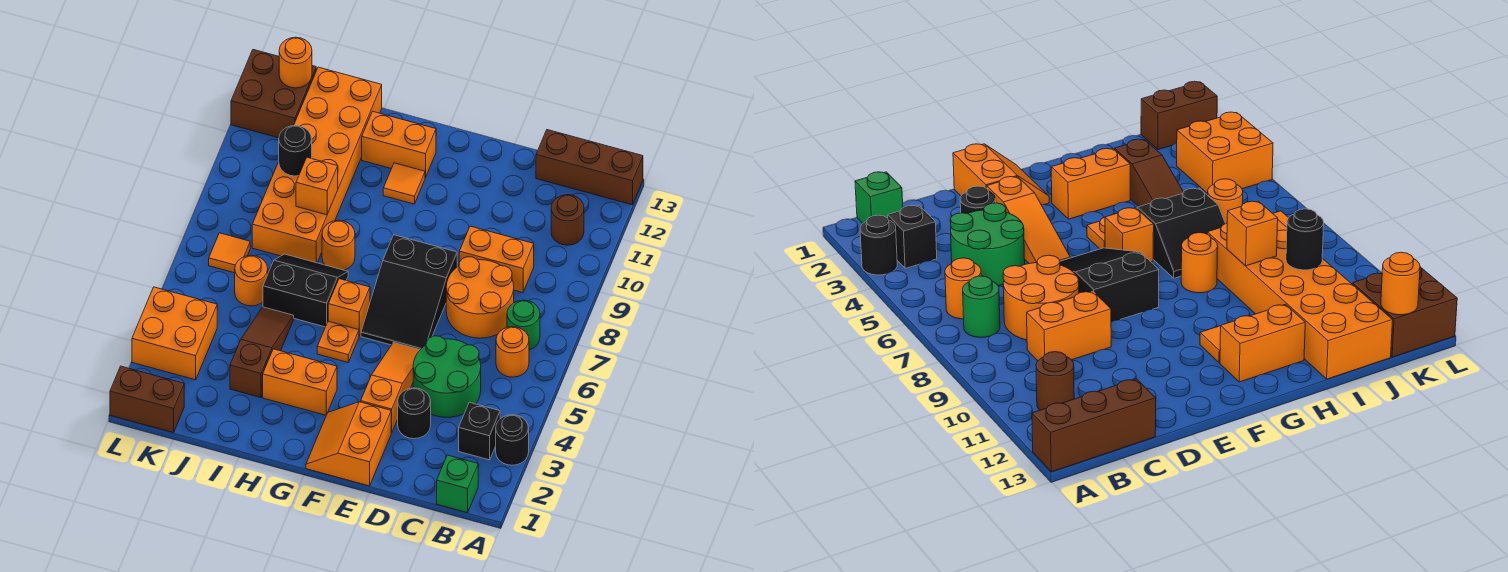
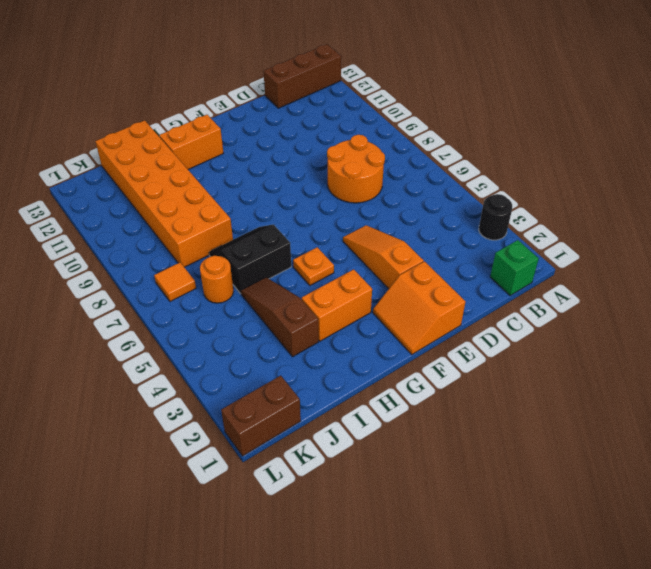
none -> black 1x1 brick [459,402,500,460]
none -> orange 1x1 round brick [496,327,529,377]
none -> green 1x1 round brick [507,300,540,350]
none -> brown 1x1 round brick [551,195,584,245]

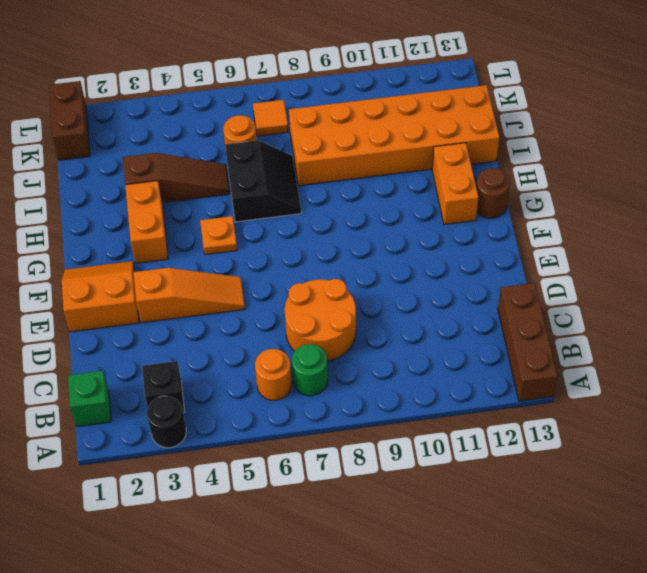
brown 1x1 round brick [476,168,510,218] -> brown 1x1 round brick moved to [551,195,584,245]
none -> green 2x2 round brick [413,336,481,417]
none -> orange 1x2 brick [459,226,534,293]
none -> black 1x1 round brick [398,388,431,439]
none -> black 2x3 slope [361,235,457,350]

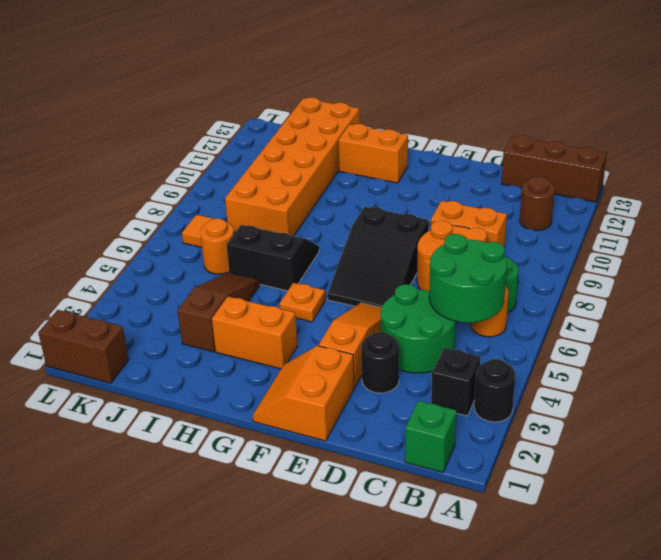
green 2x2 round brick [429,234,507,323] -> none
none -> orange 1x1 brick [328,279,370,336]
none -> orange 1x1 tile [383,163,425,204]
none -> orange 1x1 round brick [322,220,355,270]
none -> orange 2x2 brick [132,287,217,380]

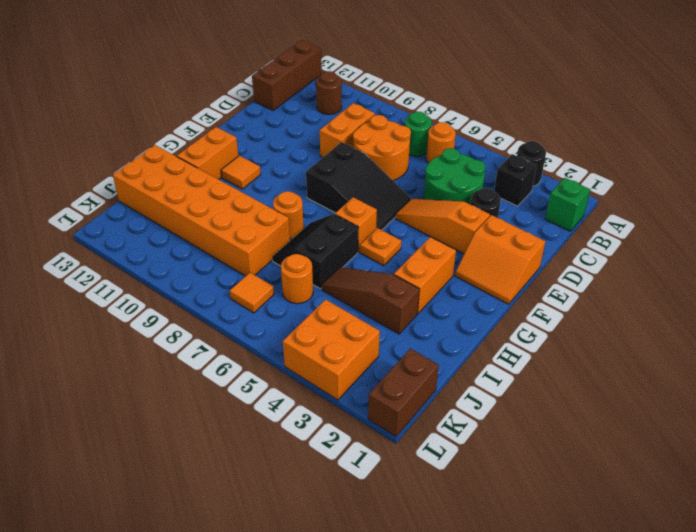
none -> brown 2x2 brick [231,50,316,138]
none -> orange 1x1 brick [296,157,338,215]
none -> black 1x1 round brick [279,125,312,176]
none -> orange 1x1 round brick [279,37,312,88]

